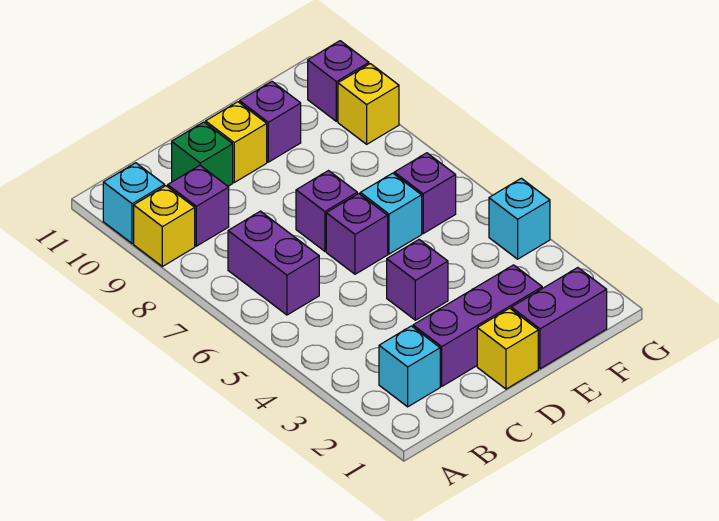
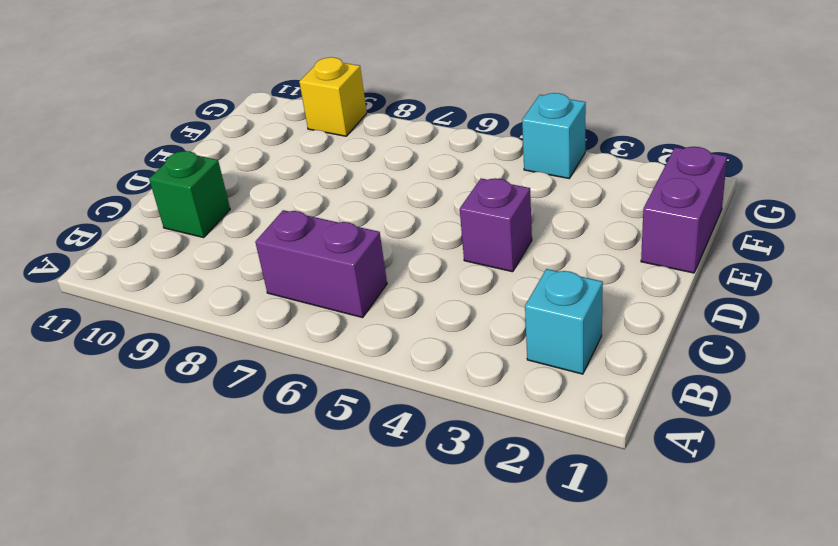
none -> yellow 1x1 brick [134,186,195,266]
none -> cyan 1x1 brick [103,163,165,244]
none -> purple 1x1 brick [168,166,229,246]

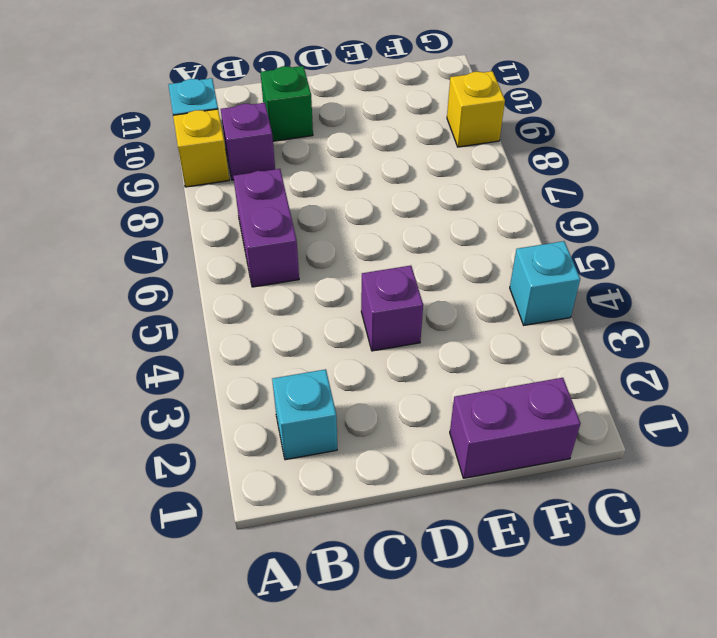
none -> purple 1x3 brick [413,265,542,386]
none -> yellow 1x1 brick [477,308,538,389]
none -> purple 1x1 brick [326,194,388,274]

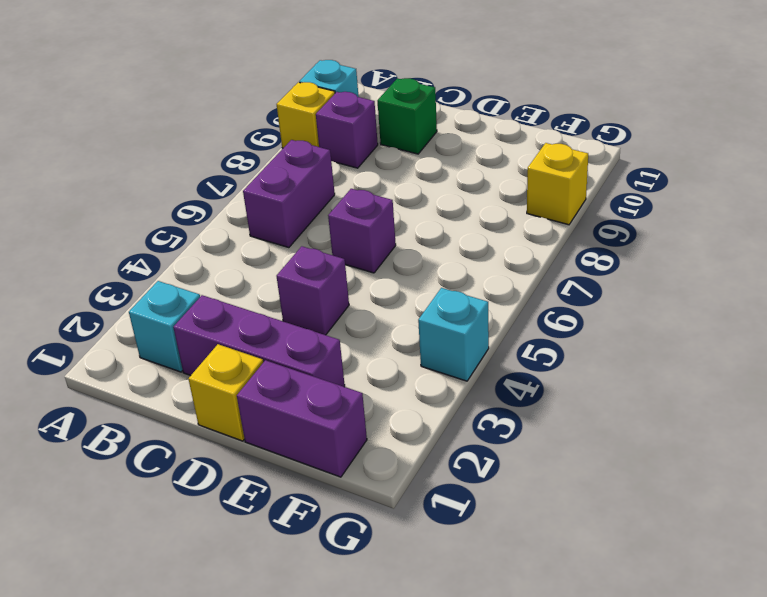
none -> purple 1x1 brick [296,171,357,251]
none -> yellow 1x1 brick [206,102,267,182]
none -> cyan 1x1 brick [360,173,422,254]

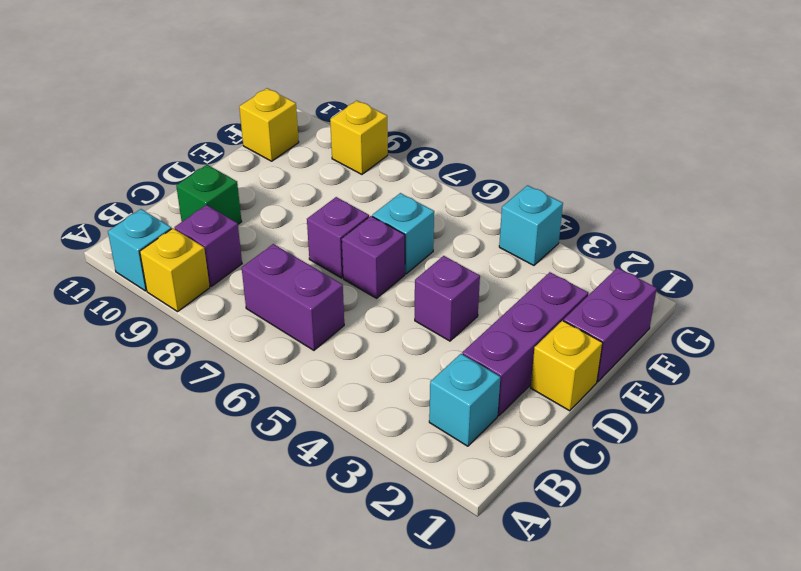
yellow 1x1 brick [239,88,299,161] -> yellow 1x1 brick moved to [206,102,267,182]
none -> purple 1x1 brick [240,82,301,162]
none -> purple 1x1 brick [394,153,456,233]
none -> purple 1x1 brick [308,41,369,121]

